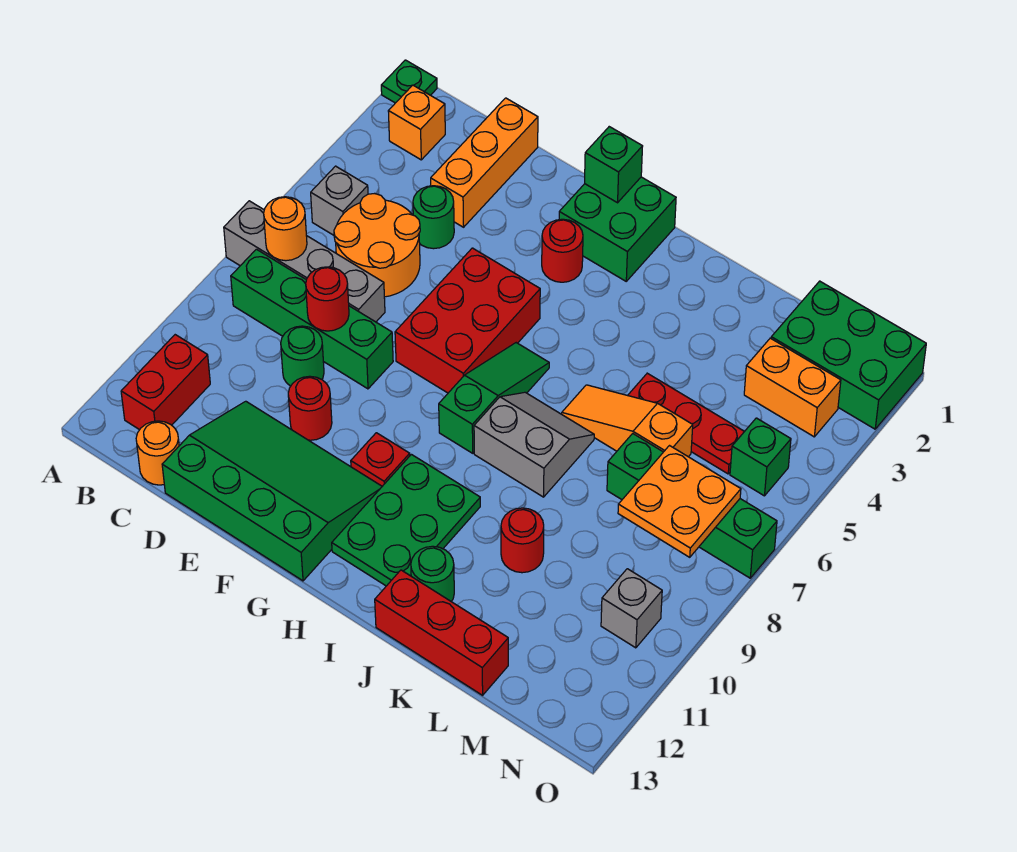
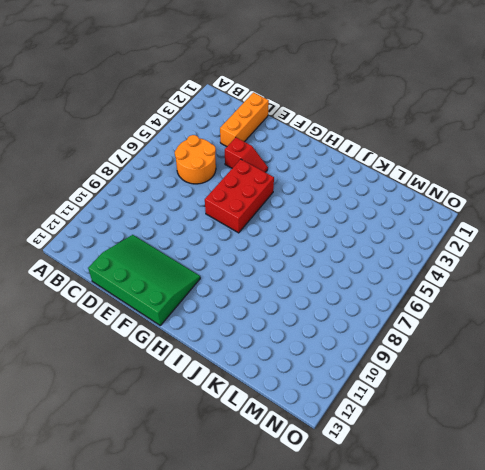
red 1x2 slope [225,137,268,172] -> none
none -> green 1x1 plate [381,60,437,103]
none -> grey 1x4 brick [224,201,385,322]
none -> orange 1x1 brick [388,85,445,160]
none -> grey 1x1 brick [311,166,368,235]

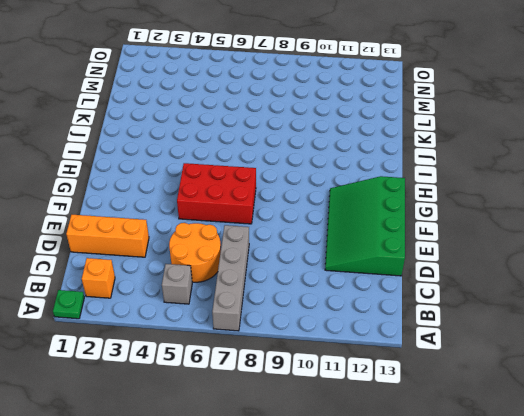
none -> green 1x4 brick [231,249,393,389]
none -> red 1x2 brick [121,335,210,430]
none -> orange 1x1 round brick [136,421,179,485]
none -> green 1x1 round brick [413,186,454,249]

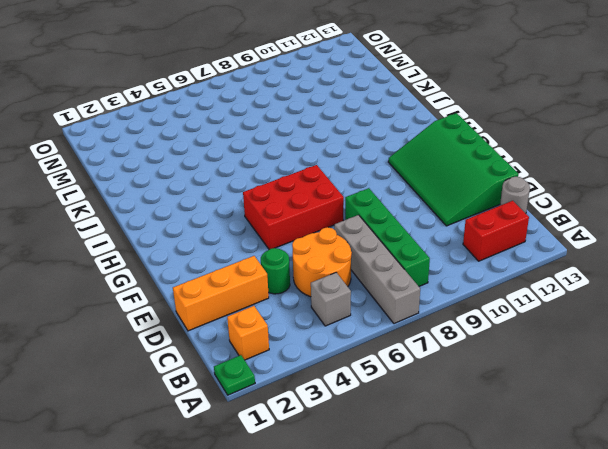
grey 1x1 round brick [500,177,530,213] -> orange 1x1 round brick [136,421,179,485]
none -> green 1x1 round brick [281,326,324,386]
none -> red 1x1 round brick [288,376,332,440]
none -> green 2x2 brick [559,177,676,281]
none -> red 1x1 round brick [542,219,583,282]

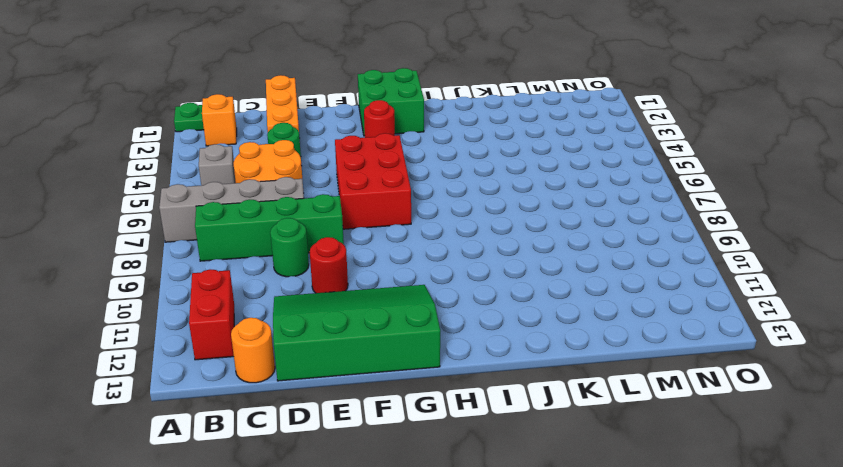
none -> red 1x1 plate [351,433,410,486]
none -> green 1x3 slope [439,343,549,453]
none -> green 2x3 plate [332,454,480,586]
none -> grey 2x2 slope [474,392,594,497]

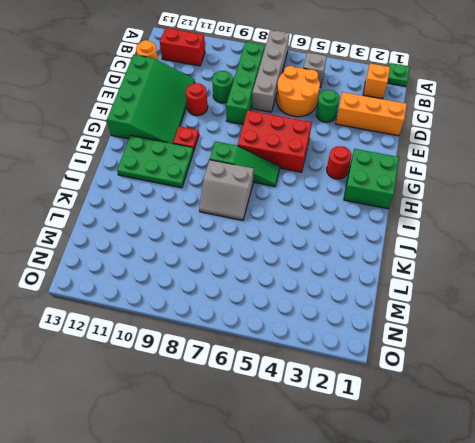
grey 2x2 slope [199,160,254,220] -> grey 2x2 slope turned to [474,392,594,497]
none -> orange 1x3 slope [562,385,693,457]
none -> green 1x1 round brick [411,546,454,602]
none -> red 1x3 brick [375,570,508,695]
none -> red 1x3 plate [628,373,744,474]

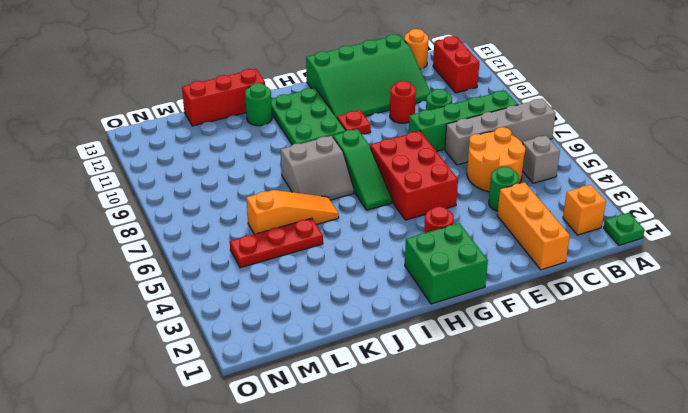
none -> red 1x1 round brick [501,508,544,573]
none -> green 1x4 brick [607,434,777,578]
none -> green 2x3 brick [771,281,926,429]
none -> orange 1x2 brick [744,338,841,437]

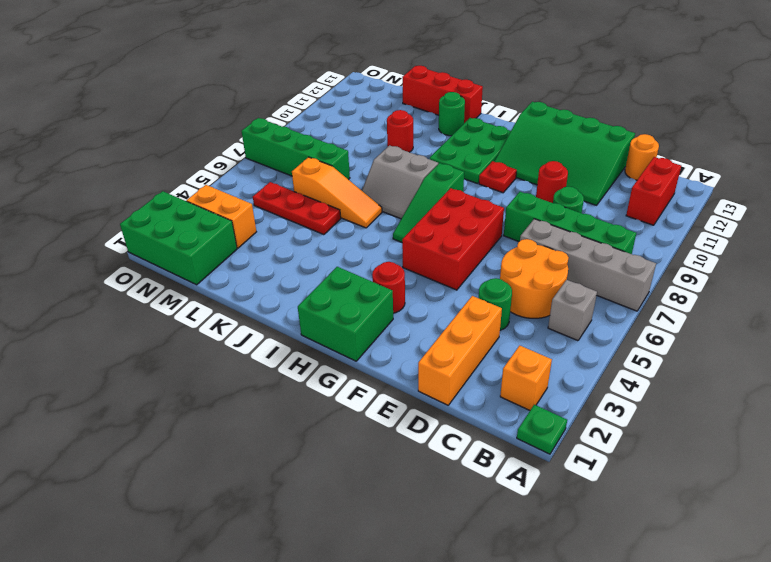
none -> green 1x1 brick [730,418,791,496]
none -> grey 1x1 brick [601,569,662,648]
none -> orange 1x1 round brick [264,197,307,261]
none -> red 1x1 round brick [306,267,349,331]

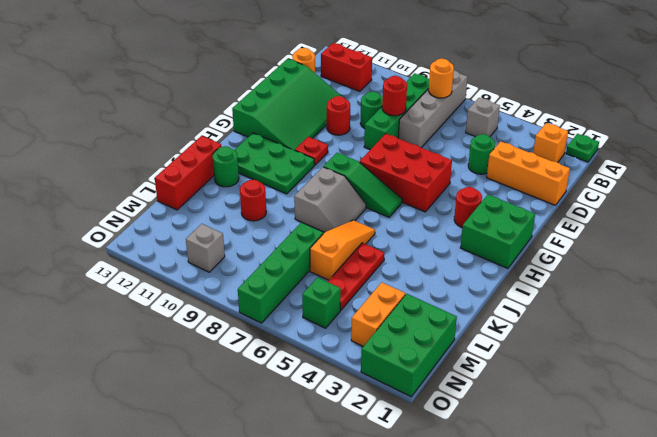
none -> orange 2x2 round brick [334,194,420,297]
none -> green 1x1 brick [585,127,643,203]
none -> orange 2x2 plate [618,446,741,557]

